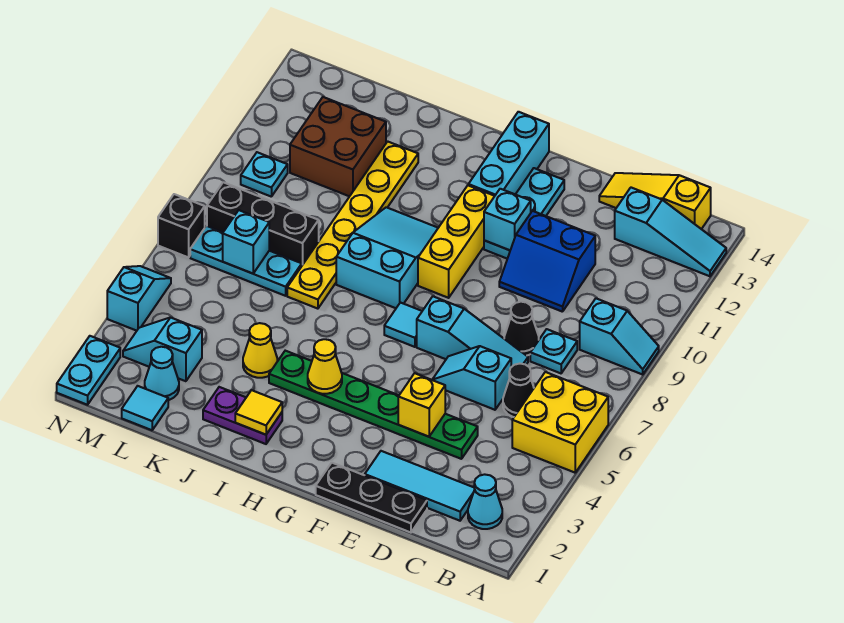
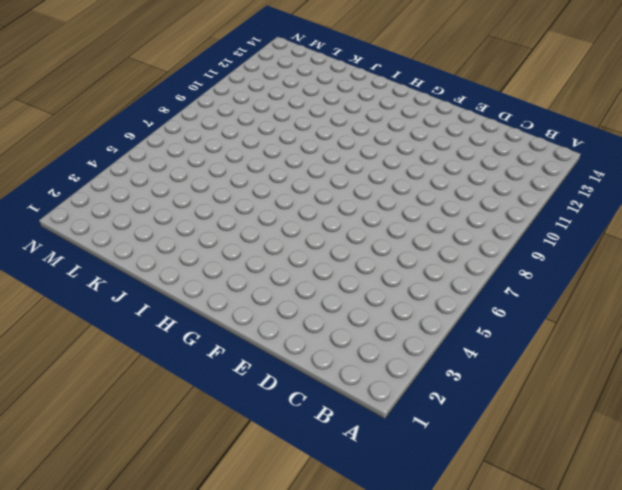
none -> yellow 2x2 brick [512,372,608,473]
none -> cyan 1x2 slope [580,299,659,374]
none -> cyan 1x3 slope [615,188,726,276]
none -> cyan 1x1 cone [468,474,502,529]

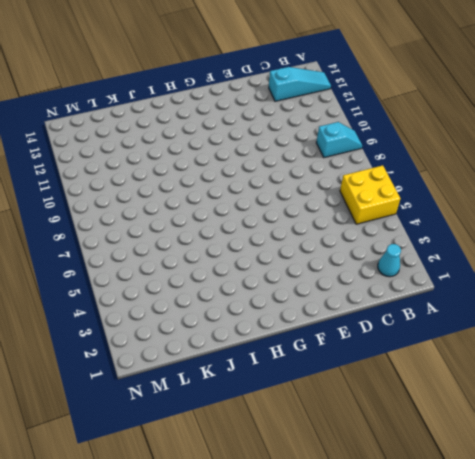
none -> yellow 1x3 slope [599,173,711,229]
none -> cyan 1x3 tile [365,451,475,521]
none -> black 1x1 cone [503,364,534,417]
none -> cyan 1x1 plate [530,329,577,373]

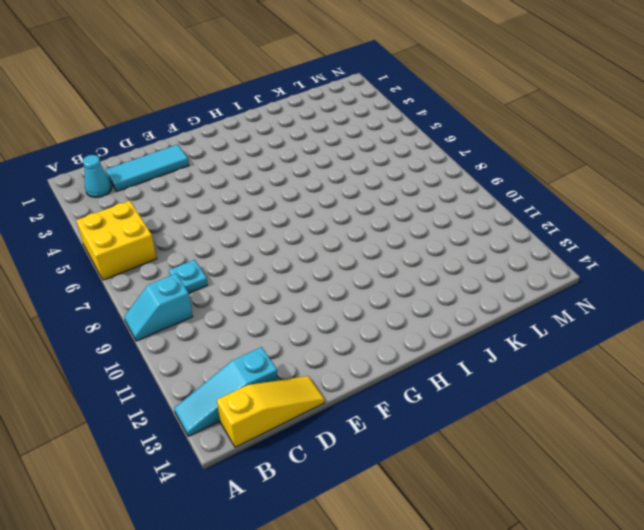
none -> black 1x1 cone [503,364,534,417]
none -> black 1x3 plate [316,463,427,533]
none -> green 1x6 plate [269,351,478,459]
none -> cyan 1x2 slope [432,346,511,410]

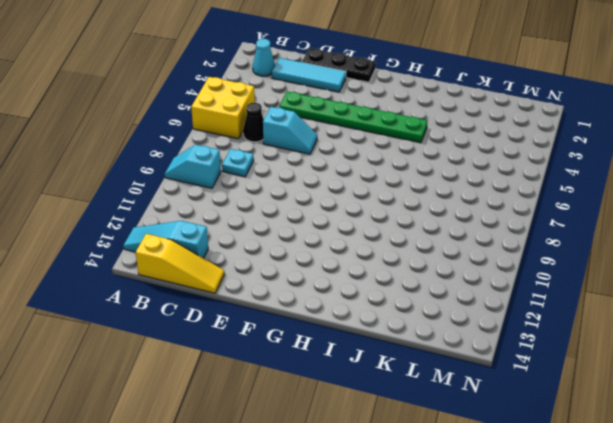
none -> cyan 1x3 slope [417,296,528,367]
none -> black 1x1 cone [504,302,539,356]
none -> blue 2x2 slope [499,211,595,312]
none -> cyan 1x3 plate [484,168,564,259]

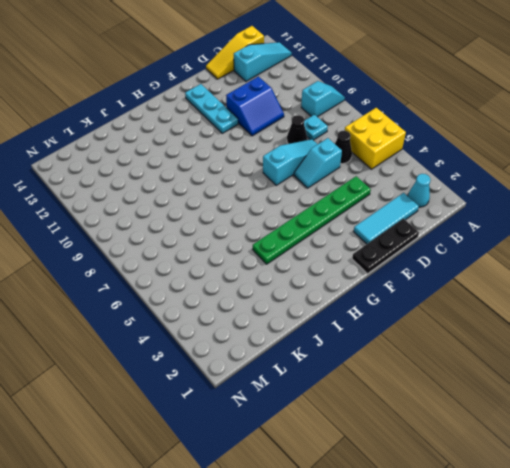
none -> cyan 1x1 tile [384,303,422,347]
none -> yellow 1x3 brick [418,186,494,298]
none -> cyan 1x3 brick [468,112,549,196]
none -> cyan 2x3 slope [336,207,438,308]

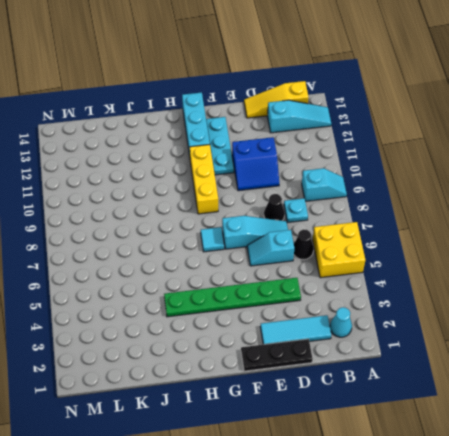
none -> cyan 2x3 slope [336,207,438,308]
none -> purple 1x2 plate [203,387,282,444]
none -> yellow 1x1 cone [243,323,277,378]
none -> yellow 1x6 plate [287,141,418,309]

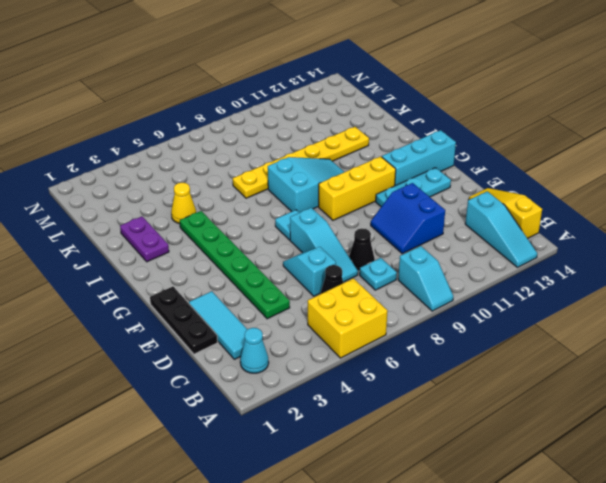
none -> cyan 1x3 plate [190,226,302,296]
none -> black 1x3 brick [207,182,319,265]
none -> brown 2x2 brick [290,97,386,196]
none -> cyan 1x1 tile [122,386,168,430]

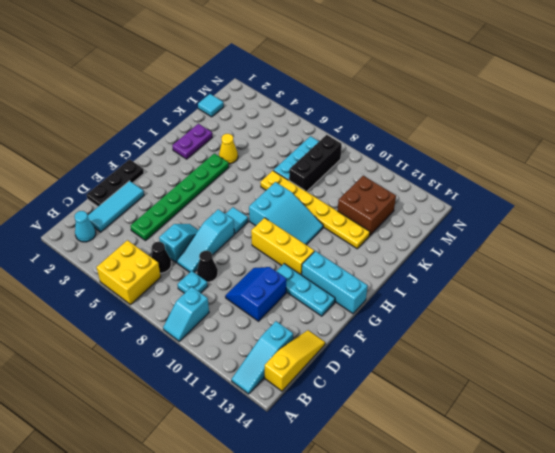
none -> cyan 1x1 cone [145,347,179,400]
none -> cyan 1x2 slope [123,317,202,381]
none -> cyan 1x1 plate [241,152,288,197]
none -> cyan 1x2 plate [57,336,120,405]

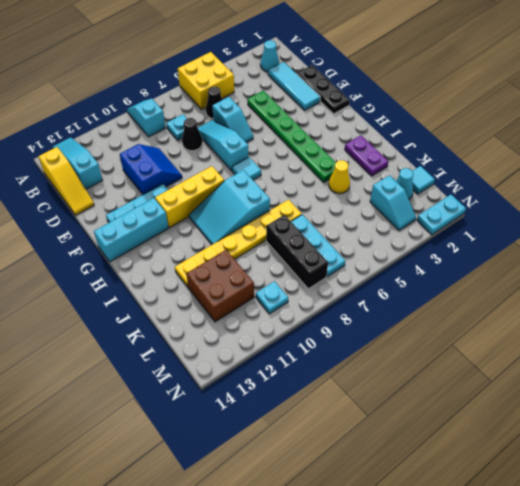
none -> cyan 1x2 slope [107,266,171,331]
none -> black 1x1 brick [158,194,205,257]
none -> yellow 1x1 brick [398,373,445,437]
none -> cyan 1x1 brick [484,189,531,250]

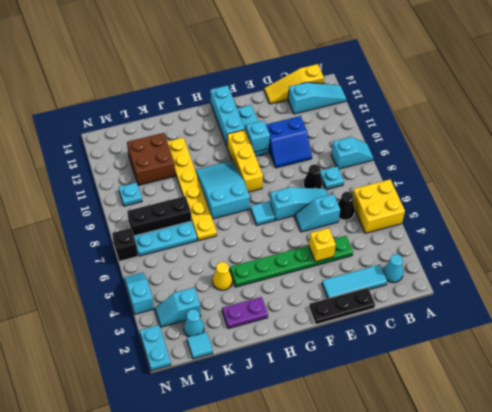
none -> yellow 1x1 cone [308,339,342,394]
none -> yellow 1x1 tile [235,390,282,435]
none -> cyan 1x1 brick [223,210,269,274]

